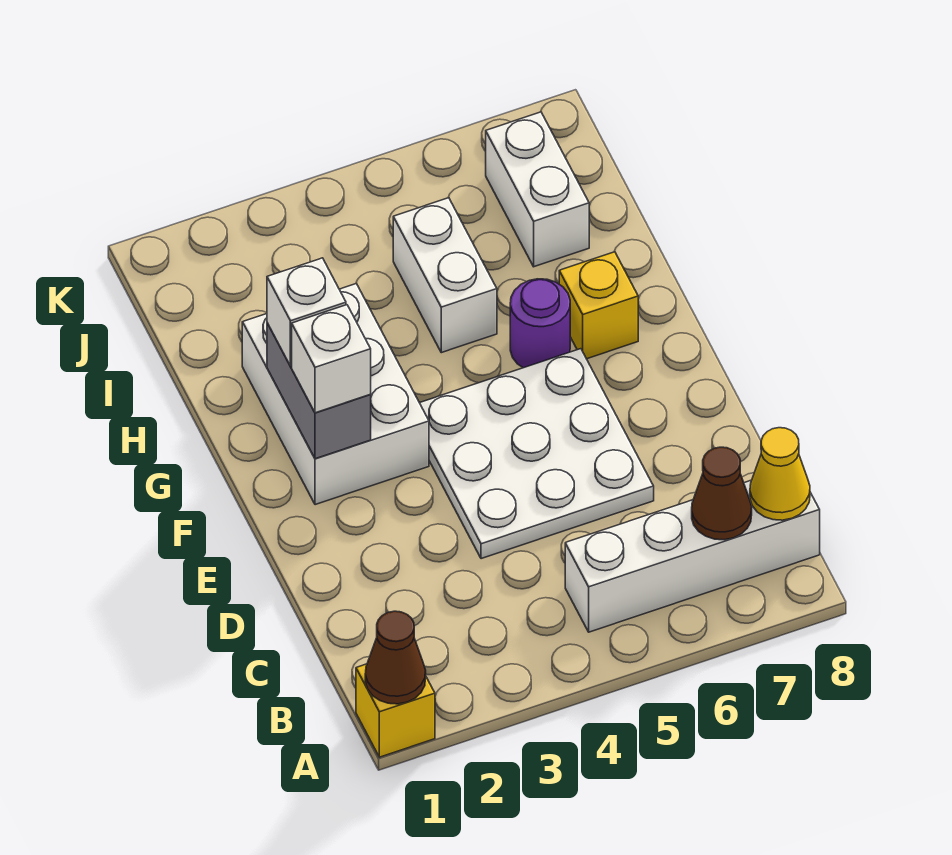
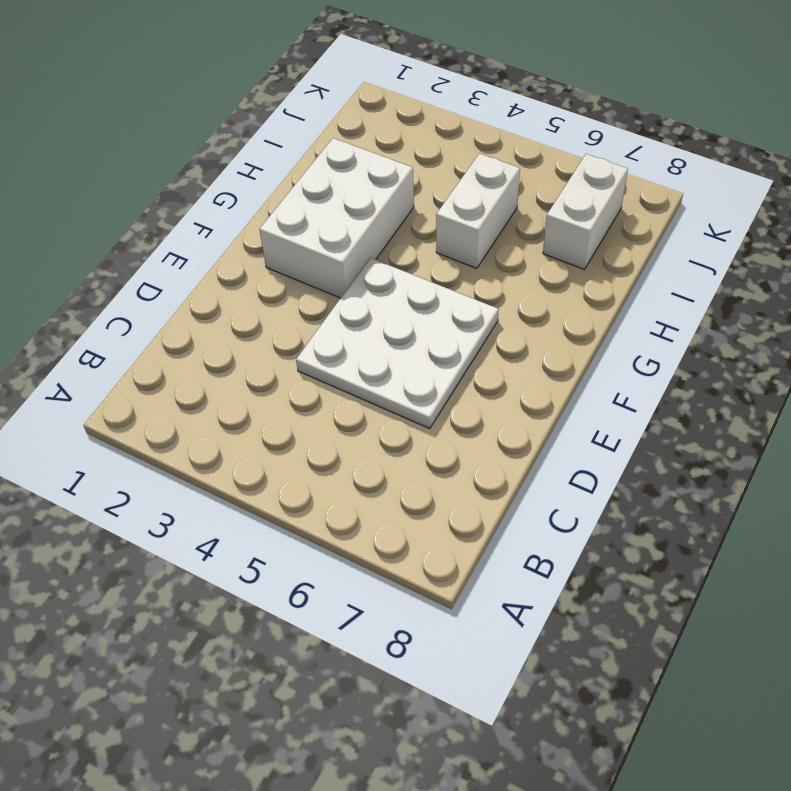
none -> yellow 1x1 brick [356,664,435,757]
none -> white 1x4 brick [565,480,820,632]
none -> purple 1x1 round brick [510,279,570,368]

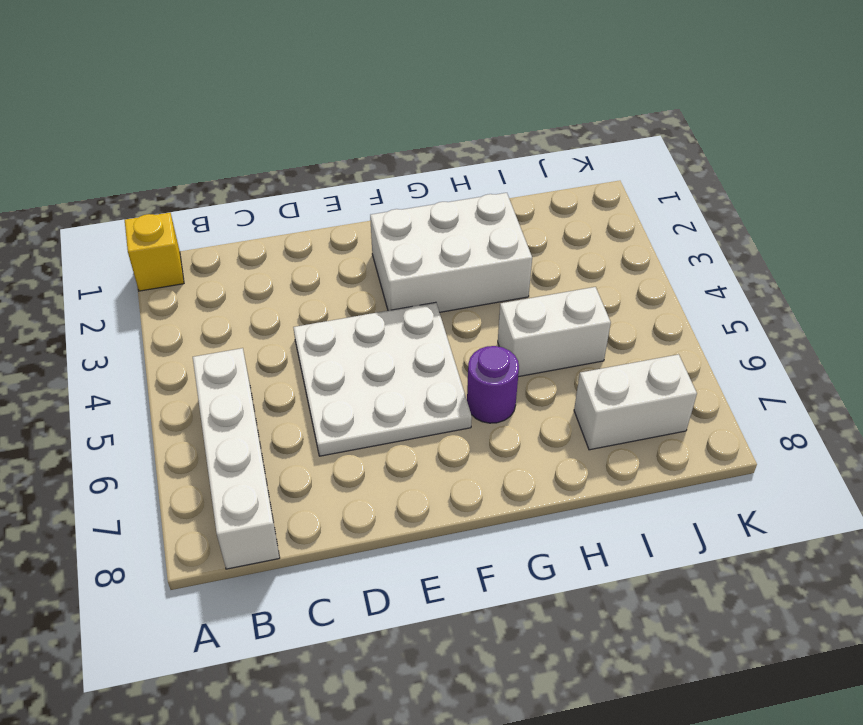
none -> yellow 1x1 brick [559,252,638,359]
none -> brown 1x1 cone [365,611,426,704]
none -> brown 1x1 cone [692,447,752,540]

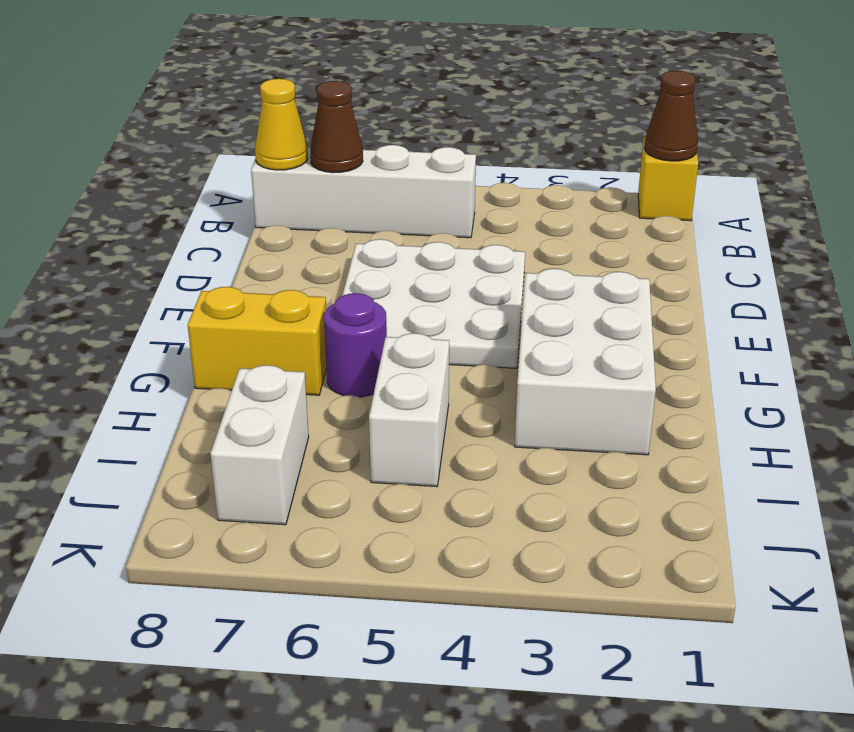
yellow 1x2 brick [188,287,326,395] -> yellow 1x1 brick [559,252,638,359]
none -> grey 1x2 brick [267,323,371,459]
none -> white 1x1 brick [292,305,371,413]
none -> white 1x1 brick [267,258,346,366]

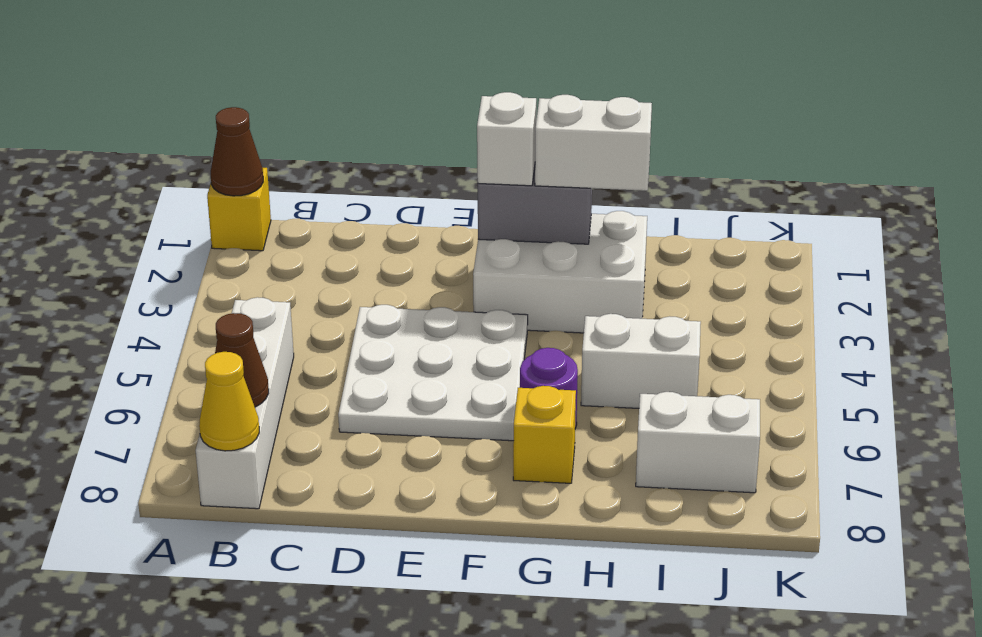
white 1x2 brick [535,95,652,191] -> white 1x1 brick [267,258,346,366]

